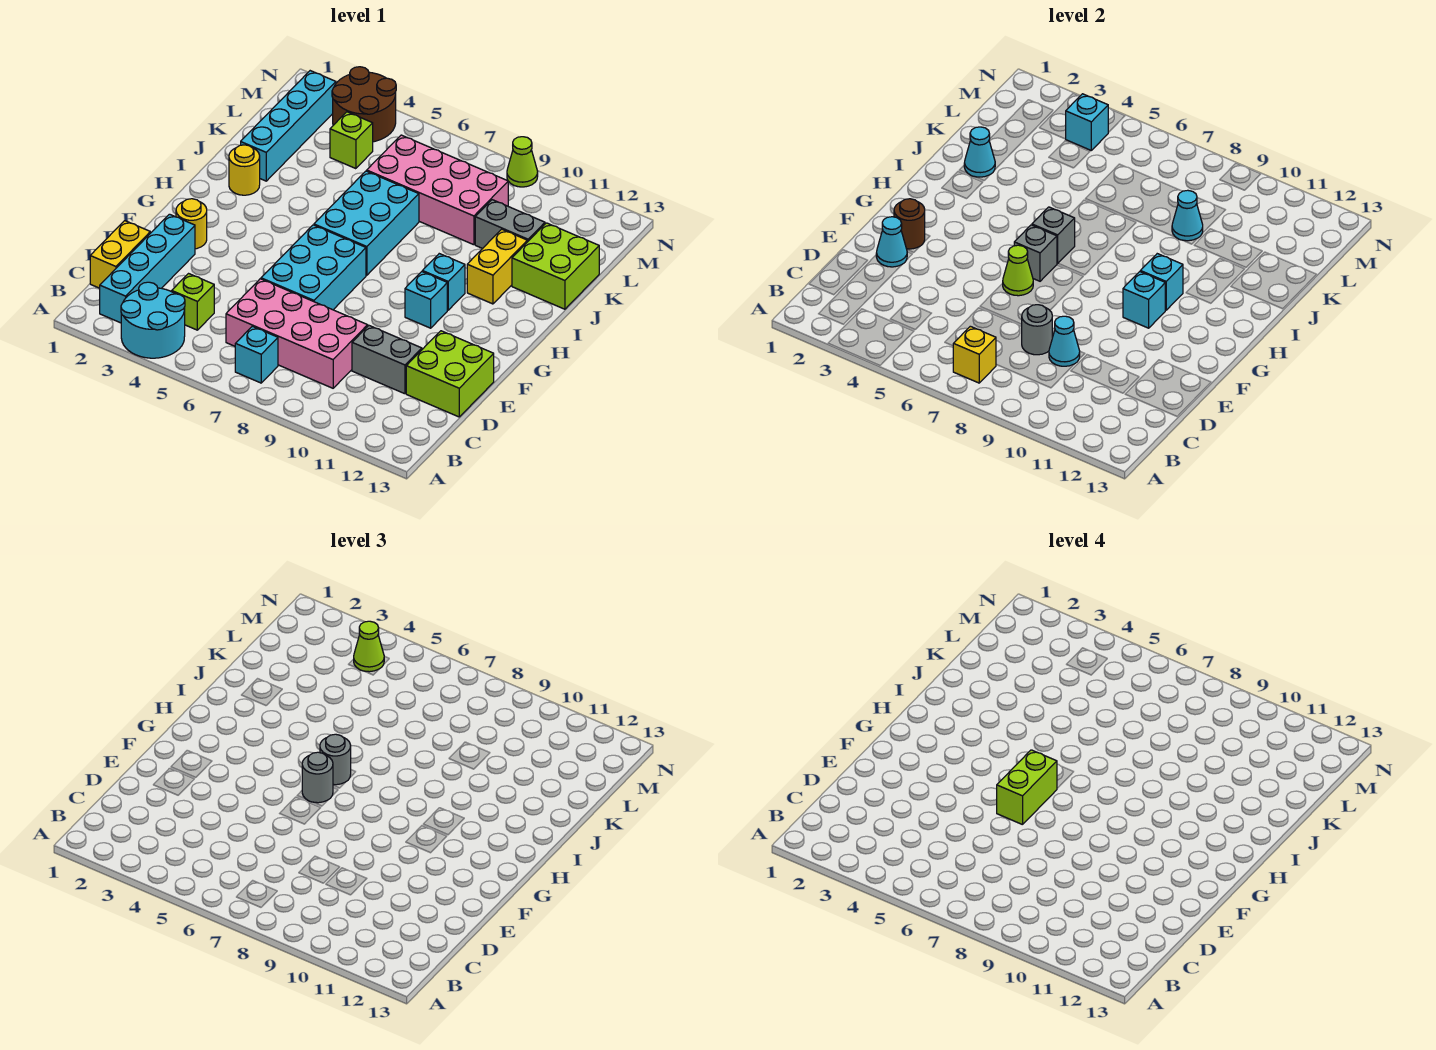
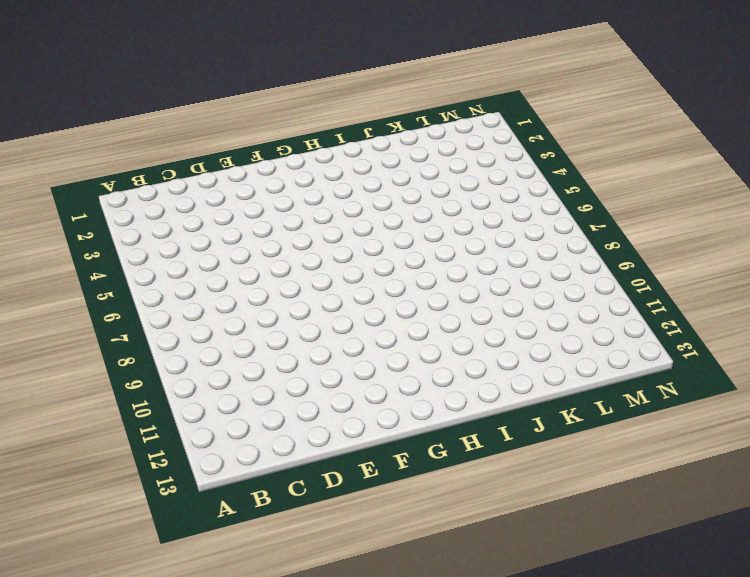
none -> cyan 2x2 round brick [121,282,185,358]
none -> cyan 1x4 brick [100,214,195,323]
none -> cyan 1x1 brick [235,326,278,383]
none -> yellow 1x2 brick [90,221,150,288]

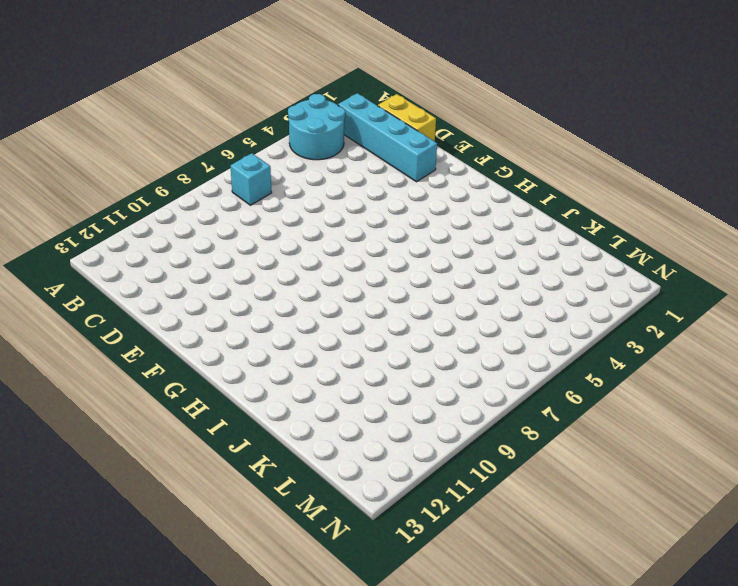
none -> lime 1x1 brick [172,274,214,330]
none -> pink 2x4 brick [226,279,368,388]
none -> grey 1x2 brick [352,326,422,394]
none -> lime 2x2 brick [406,331,494,417]

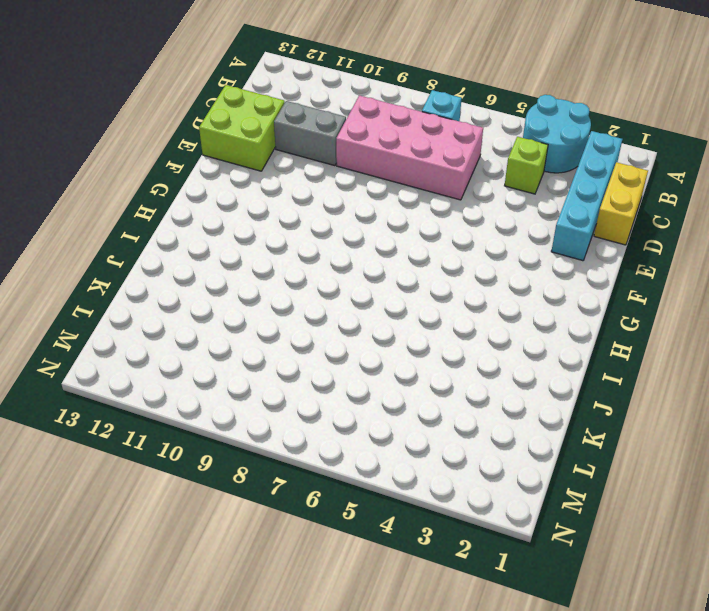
none -> cyan 2x3 brick [261,225,366,310]
none -> yellow 1x1 round brick [176,199,207,249]
none -> cyan 1x1 brick [405,272,447,328]
none -> cyan 2x3 brick [314,171,419,275]

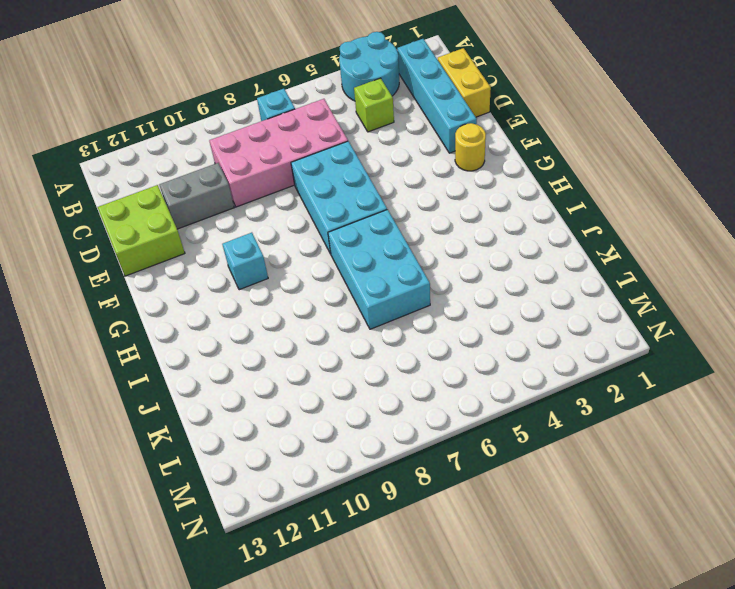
none -> cyan 1x1 brick [422,254,465,310]
none -> yellow 1x1 round brick [229,145,260,195]
none -> yellow 1x2 brick [467,229,527,304]
none -> cyan 1x4 brick [241,71,336,181]

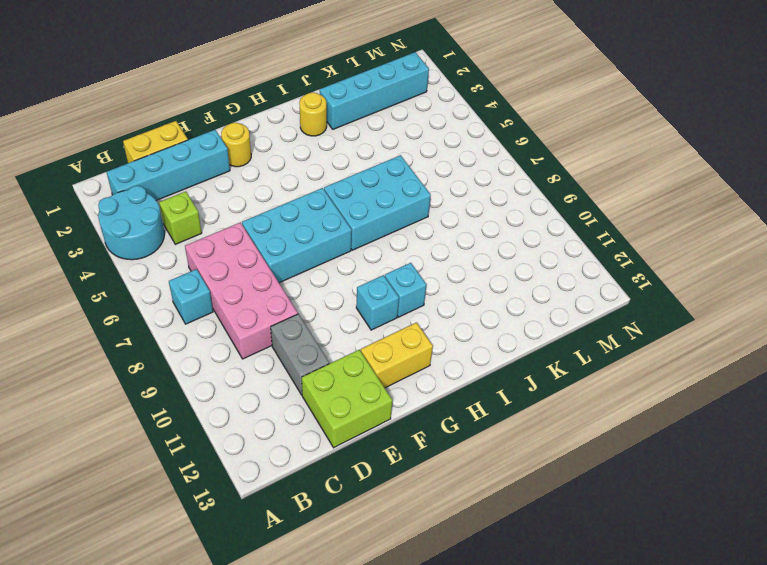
yellow 1x2 brick [361,323,433,388] -> yellow 1x2 brick moved to [467,229,527,304]
none -> lime 2x2 brick [512,223,599,309]
none -> pink 2x4 brick [367,135,508,245]
none -> grey 1x2 brick [475,200,545,249]
none -> lime 1x1 brick [330,112,373,169]

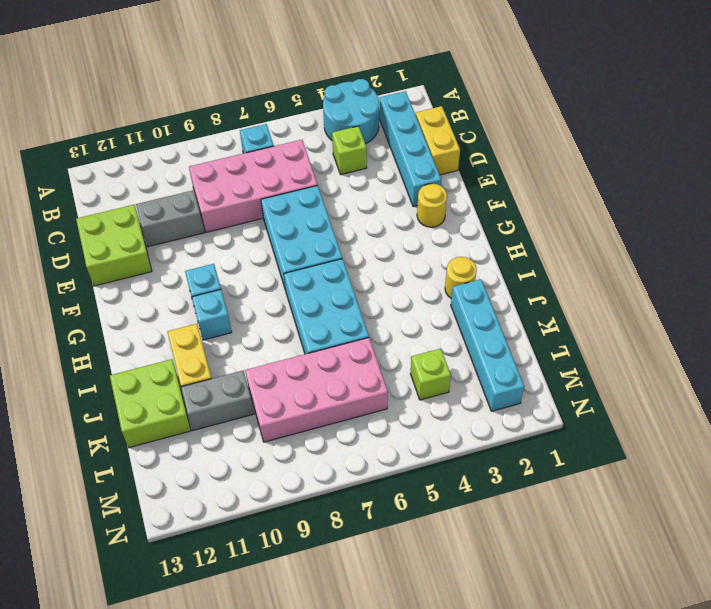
none -> brown 2x2 round brick [332,67,396,142]
none -> lime 1x1 cone [507,137,538,187]
none -> yellow 1x1 brick [953,326,996,383]
none -> grey 1x1 round brick [1022,305,1052,355]

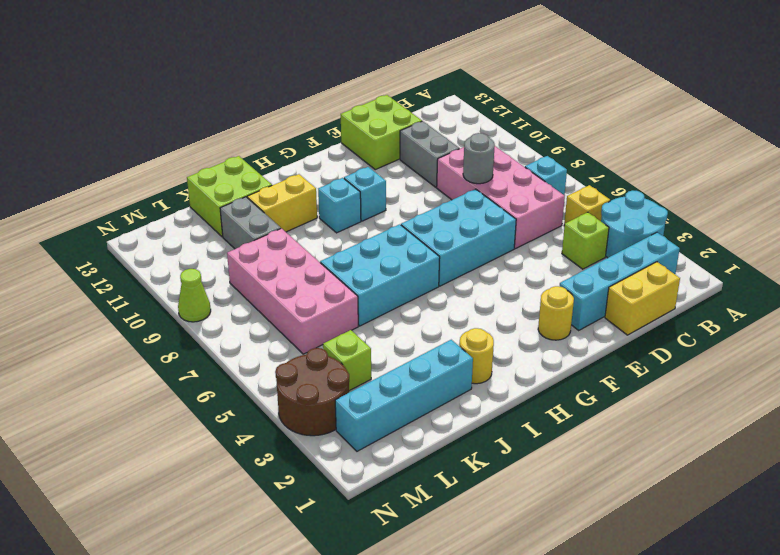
yellow 1x1 brick [564,185,610,226] -> yellow 1x1 brick moved to [953,326,996,383]
none -> cyan 1x1 cone [1049,316,1080,366]
none -> cyan 1x1 cone [876,217,907,267]
none -> brown 1x1 round brick [894,199,925,249]
none -> lime 1x1 cone [1003,245,1033,296]

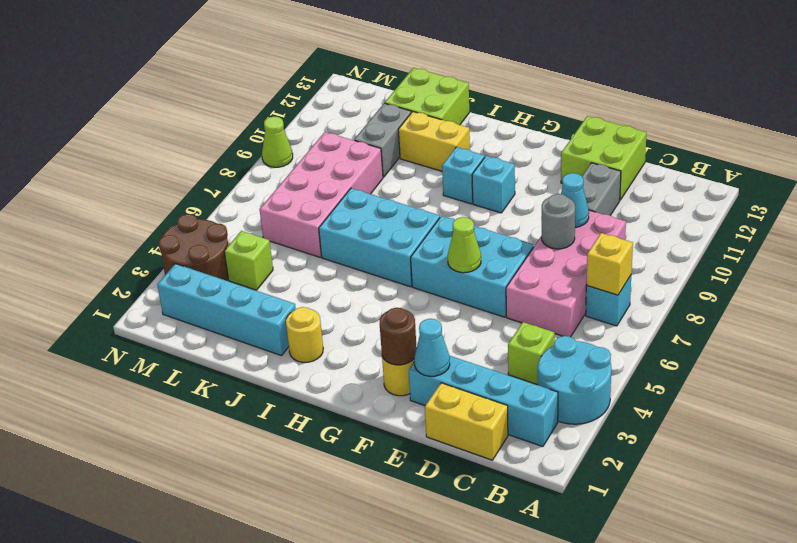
none -> grey 1x1 brick [1014,225,1057,281]
none -> cyan 1x1 brick [1123,272,1165,328]
none -> grey 1x1 brick [1032,207,1075,264]
none -> cyan 1x1 brick [1140,254,1183,310]

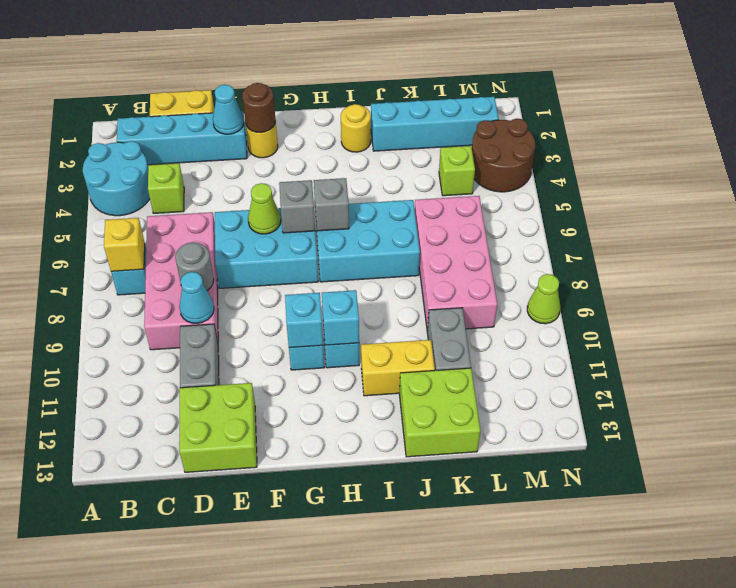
none -> cyan 1x1 cone [964,127,995,177]
none -> cyan 1x1 cone [1172,190,1203,241]
none -> cyan 1x1 brick [1066,94,1108,150]
none -> grey 1x1 round brick [302,752,333,803]

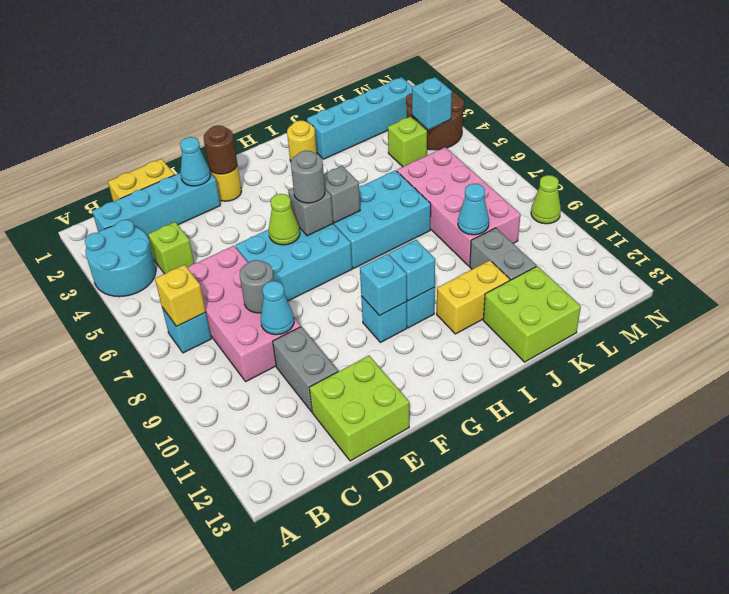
none -> cyan 1x1 cone [964,127,995,177]
none -> grey 1x1 round brick [320,734,351,785]
none -> lime 1x1 cone [354,621,384,672]
none -> lime 1x2 brick [997,750,1057,825]

